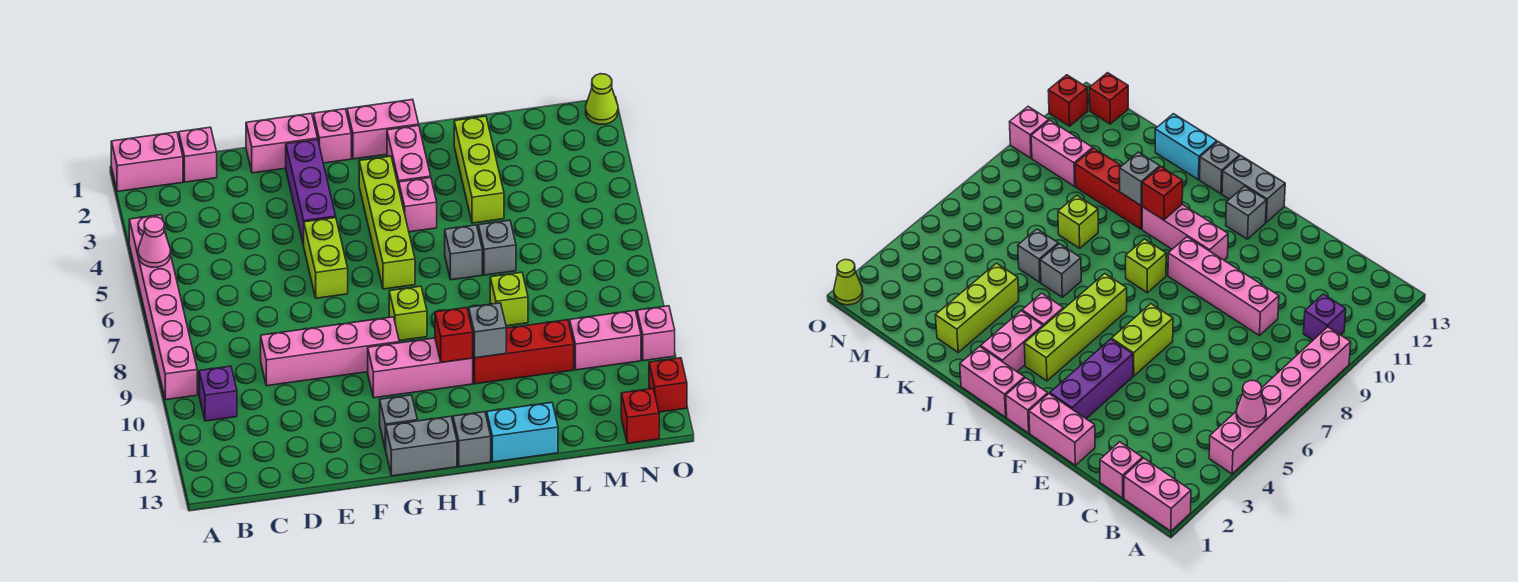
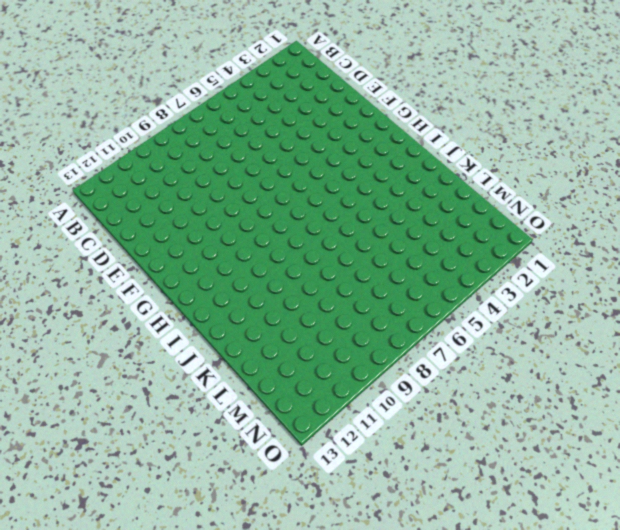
none -> pink 1x2 brick [111,132,183,192]
none -> pink 1x6 brick [129,215,197,400]
none -> purple 1x1 brick [199,366,237,421]
none -> pink 1x1 brick [179,127,217,182]

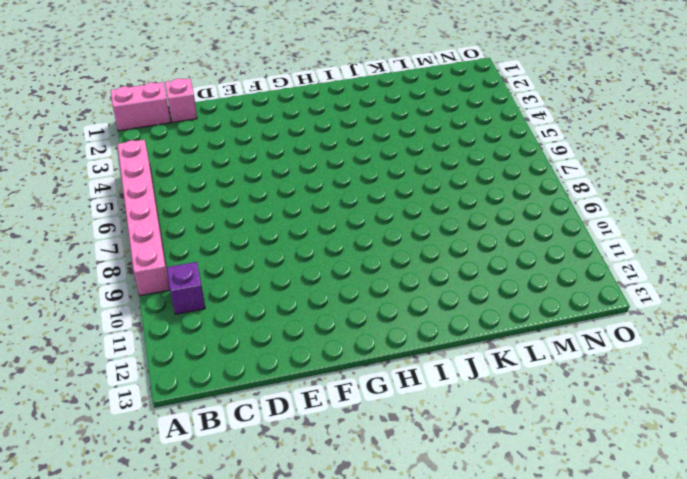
none -> pink 1x4 brick [261,317,399,386]
none -> pink 1x2 brick [246,113,318,173]
none -> purple 1x3 brick [286,139,336,246]
none -> lime 1x2 brick [304,217,348,298]

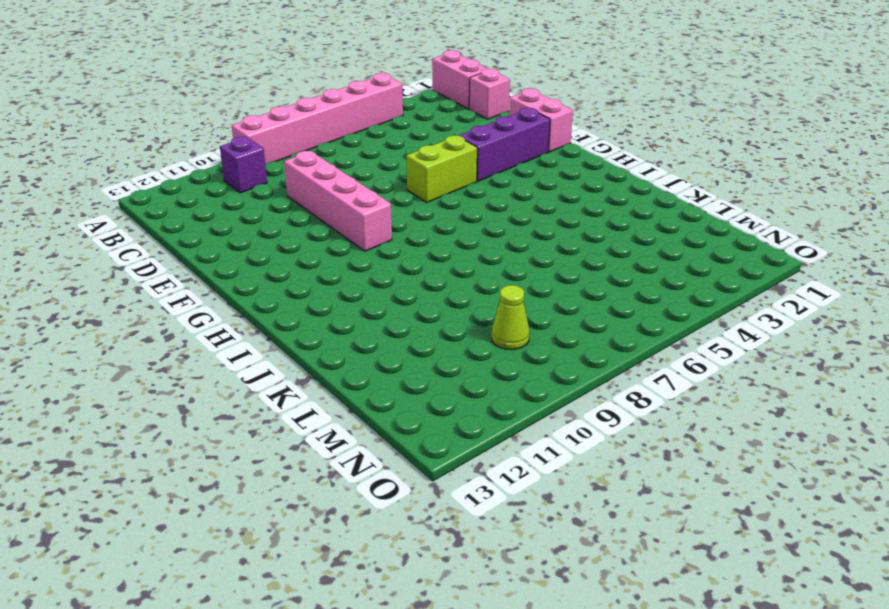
lime 1x1 cone [491,285,530,350] -> lime 1x1 cone moved to [586,74,618,124]
none -> pink 1x1 brick [313,109,351,163]
none -> pink 1x3 brick [368,338,473,398]
none -> grey 1x1 brick [380,395,417,450]
none -> grey 1x2 brick [386,416,457,476]

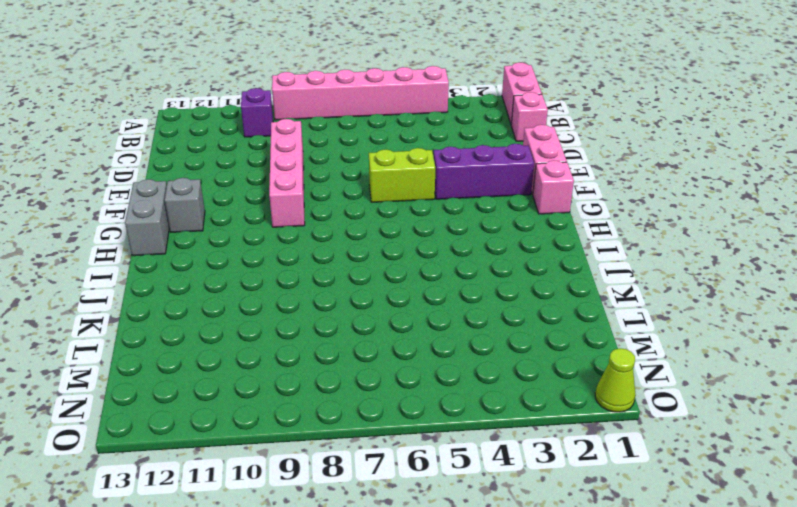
none -> pink 1x3 brick [368,338,473,398]
none -> pink 1x2 brick [347,99,419,159]
none -> lime 1x4 brick [359,156,415,289]
none -> lime 1x1 brick [389,286,427,341]

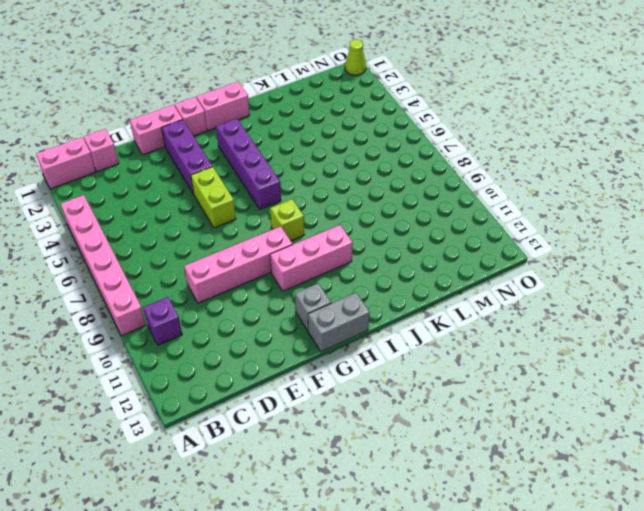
purple 1x4 brick [216,119,281,209] -> lime 1x4 brick [359,156,415,289]
none -> pink 1x2 brick [387,126,431,187]
none -> pink 1x1 brick [399,178,437,232]
none -> grey 1x1 brick [453,412,491,467]
none -> grey 1x1 brick [445,225,482,280]

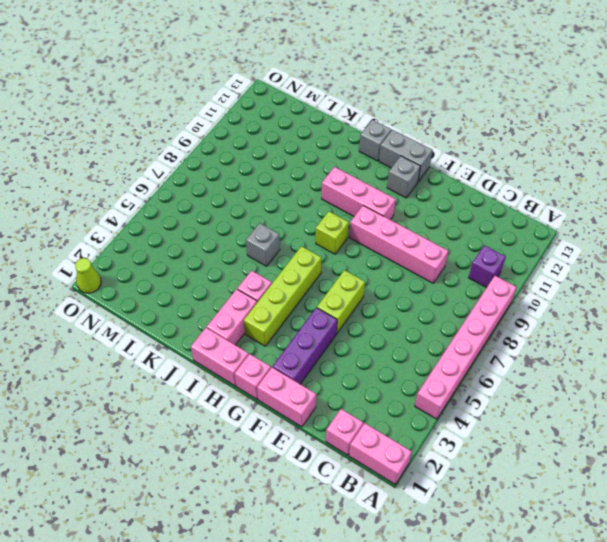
none -> red 1x3 brick [473,320,574,384]
none -> cyan 1x2 brick [487,402,558,462]
none -> lime 1x3 brick [454,116,504,223]
none -> grey 1x1 brick [478,220,516,275]

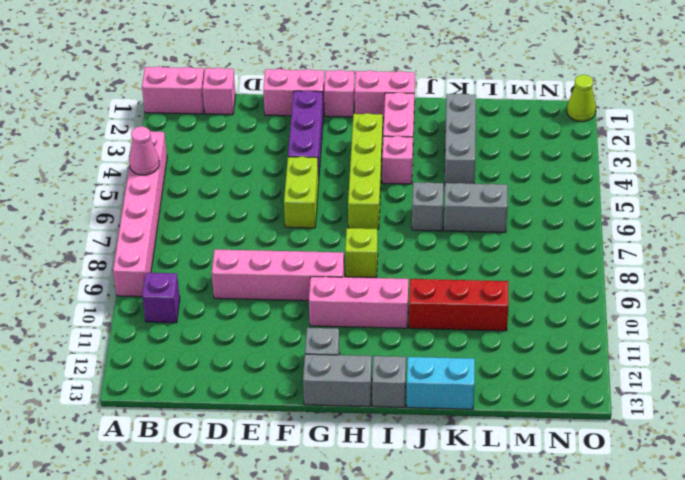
grey 1x3 brick [445,93,476,184] -> lime 1x3 brick [454,116,504,223]
grey 1x2 brick [444,183,508,232] -> grey 1x1 brick [478,220,516,275]
none -> lime 1x1 brick [490,272,528,326]
none -> pink 1x2 brick [570,311,641,370]
none -> red 1x1 brick [621,389,659,443]
none -> pink 1x1 brick [637,306,675,361]

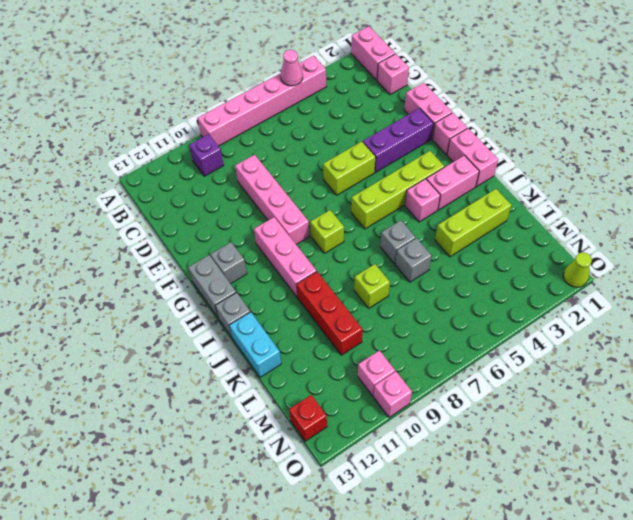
pink 1x1 brick [358,350,395,396] -> pink 1x2 brick [570,311,641,370]
none -> red 1x1 brick [649,358,687,412]
none -> red 1x1 brick [435,308,473,362]
none -> grey 1x1 brick [469,303,506,358]

